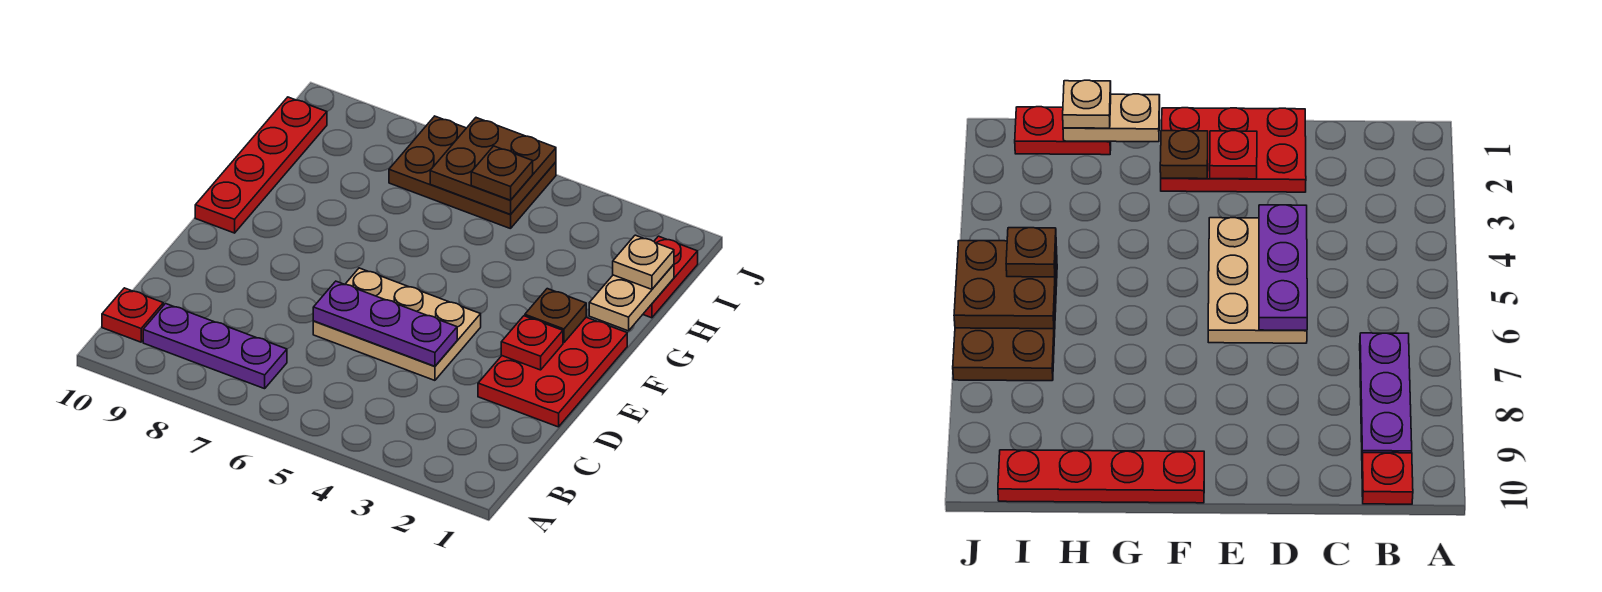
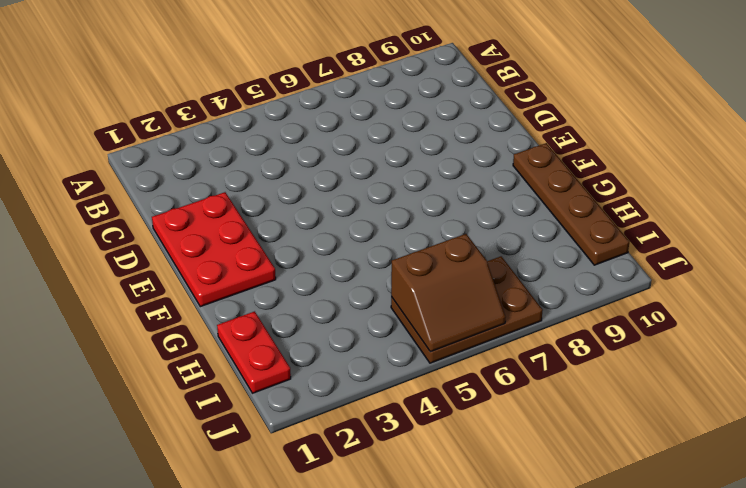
brown 1x4 plate [513,143,629,265] -> red 1x4 plate [195,97,327,233]
brown 2x2 slope [391,234,506,352] -> brown 2x2 plate [430,118,556,214]
none -> purple 1x3 plate [143,304,287,389]
none -> red 1x1 plate [102,288,163,342]
none -> tan 2x3 plate [313,268,481,380]

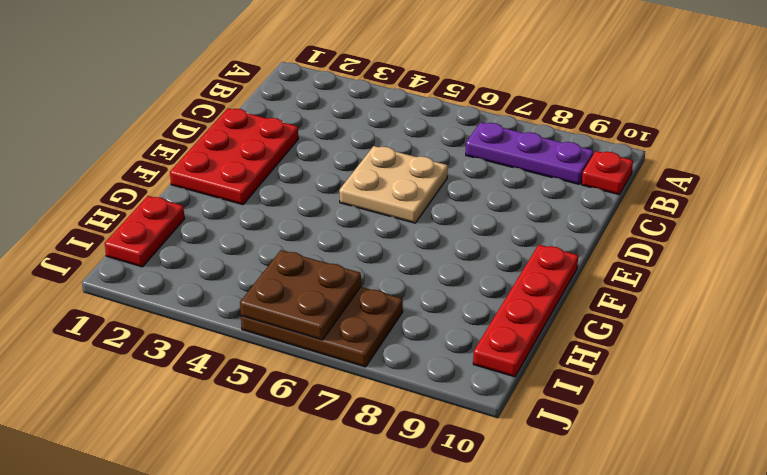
tan 2x2 plate [339,146,448,223] -> tan 2x3 plate [313,268,481,380]
none -> purple 1x3 plate [313,281,457,366]
none -> red 1x1 plate [501,316,563,370]
none -> brown 1x1 plate [525,289,586,343]

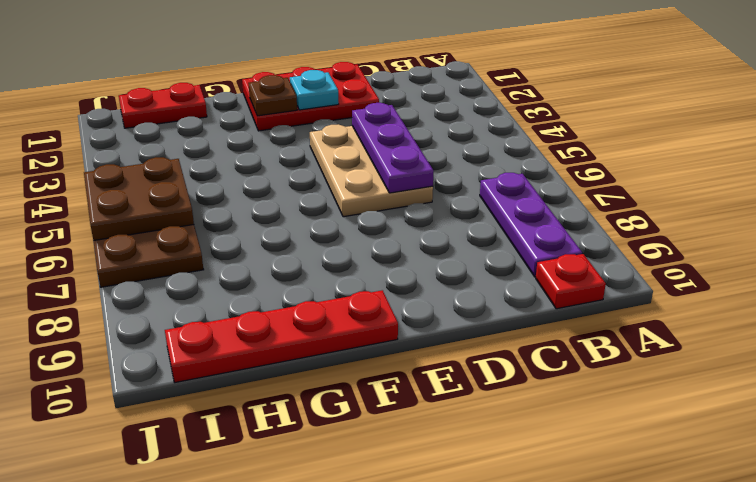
cyan 1x1 plate [290,70,339,110] -> red 1x1 plate [501,316,563,370]
none -> tan 1x2 plate [589,264,674,331]
none -> tan 1x1 plate [613,235,674,289]
none -> brown 1x1 plate [471,146,533,200]

